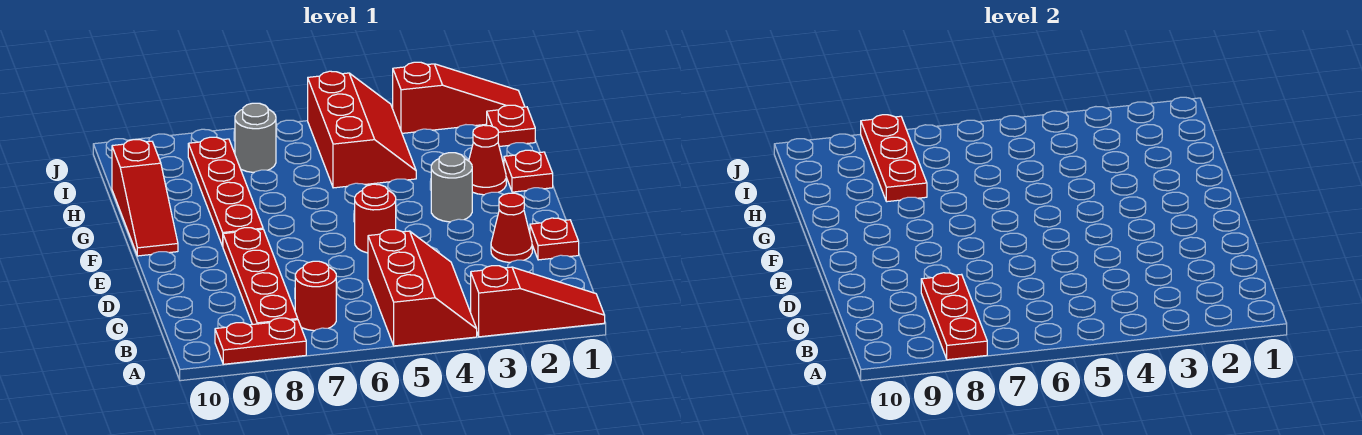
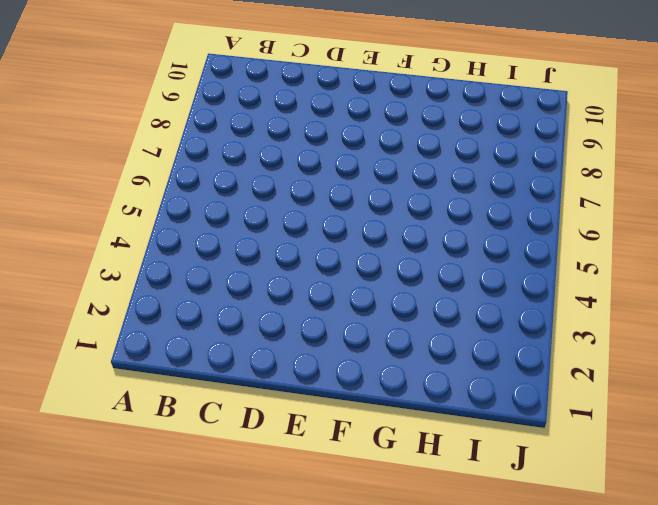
none -> red 1x3 slope [471,266,605,337]
none -> red 2x3 slope [368,230,477,346]
none -> red 1x2 plate [215,318,306,364]

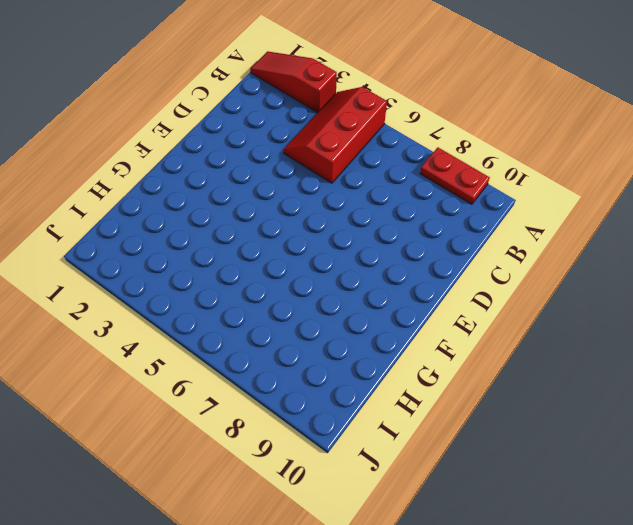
none -> red 1x1 round brick [295,261,336,331]
none -> red 1x4 plate [223,228,298,324]
none -> red 1x1 plate [530,218,579,260]

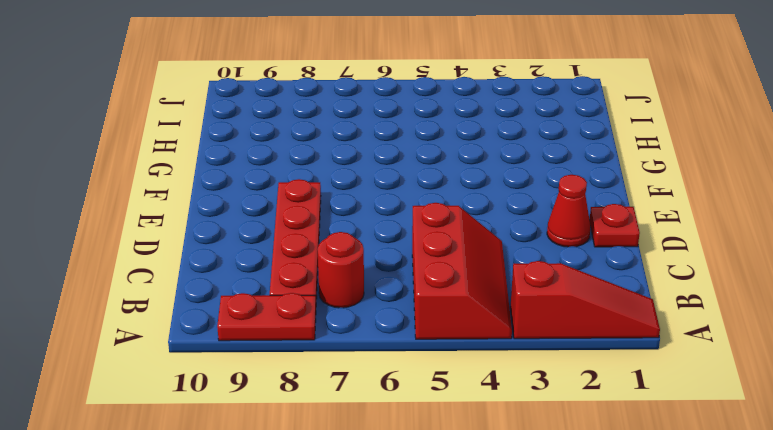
none -> red 1x1 round brick [355,184,396,253]
none -> grey 1x1 round brick [431,153,472,222]
none -> red 1x4 plate [188,137,263,246]

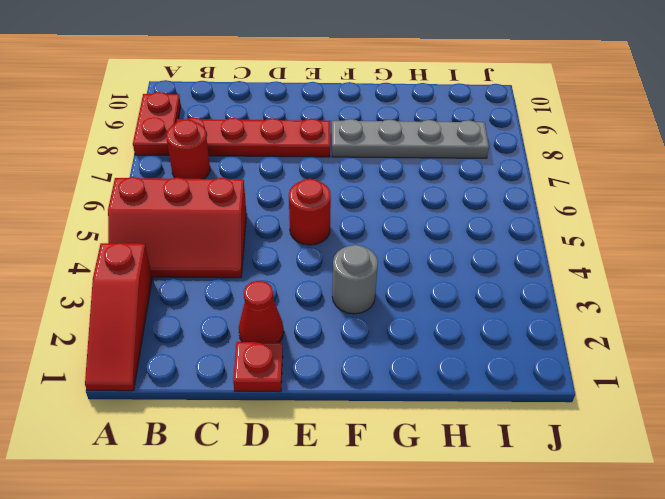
grey 1x4 plate [332,119,489,158] -> red 1x4 plate [188,137,263,246]
none -> red 1x3 slope [112,140,178,256]
none -> red 1x1 plate [504,150,553,192]
none -> red 1x1 cone [469,125,506,195]

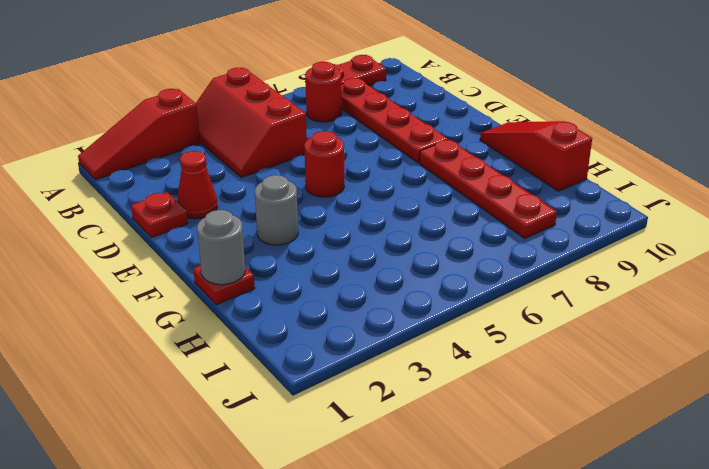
grey 1x1 round brick [197,210,245,285] -> grey 1x1 round brick moved to [235,103,276,172]
none -> red 1x1 cone [469,125,506,195]
none -> red 2x3 slope [308,71,416,188]
none -> red 1x1 plate [487,105,535,146]

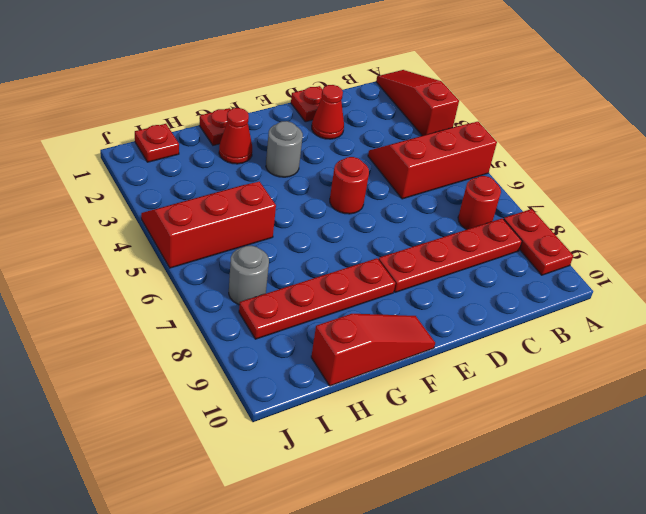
none -> red 1x3 slope [393,62,525,133]
none -> red 1x3 plate [921,273,987,360]
none -> red 1x3 plate [861,115,927,202]

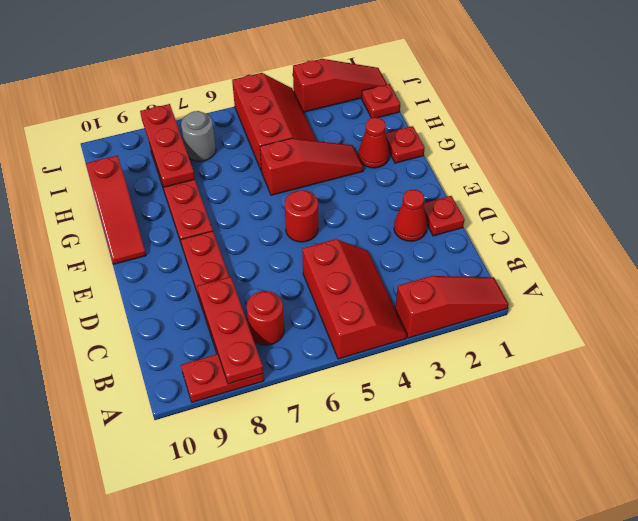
red 1x3 slope [260,138,363,195] -> none
none -> grey 1x1 round brick [431,153,472,222]

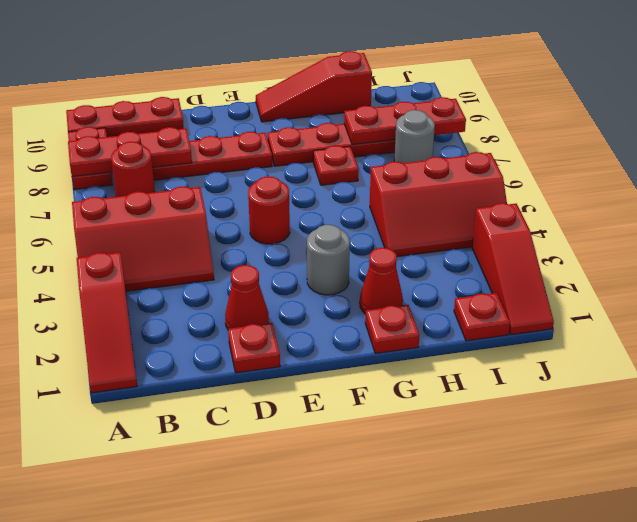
red 1x3 plate [66,97,184,137] -> none
red 1x1 plate [313,146,359,185] -> none

